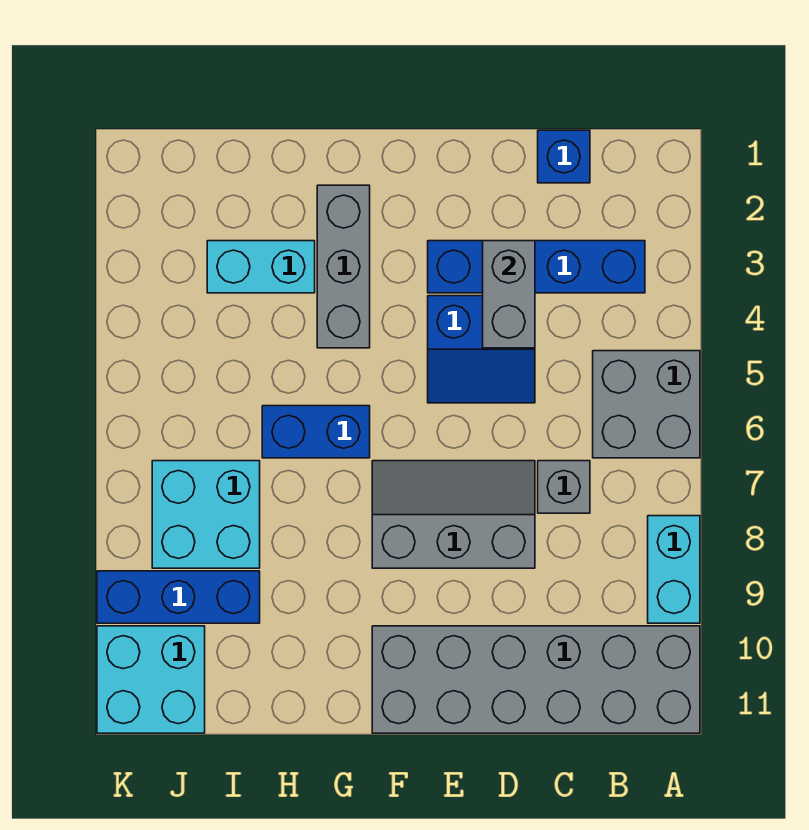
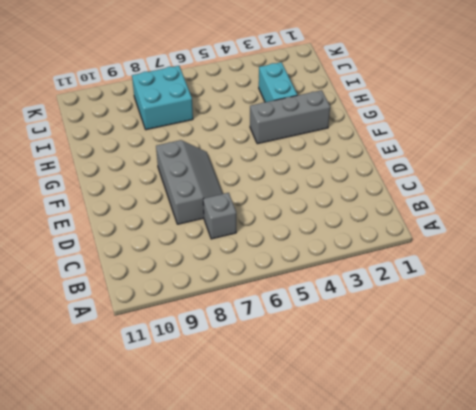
none -> grey 2x2 brick [593,351,700,458]
none -> cyan 1x2 brick [648,516,700,623]
none -> grey 2x6 brick [372,626,700,733]

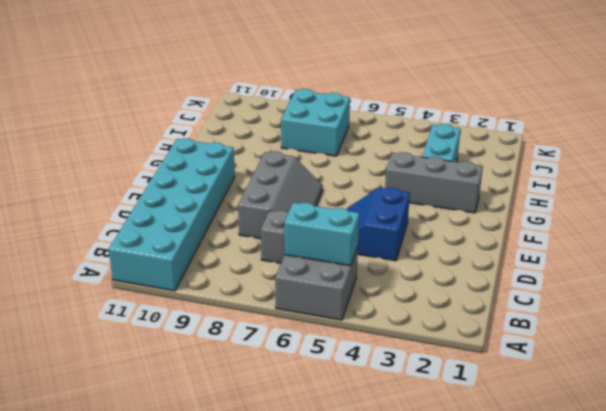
cyan 2x6 brick [109,138,235,291] -> grey 2x6 brick [372,626,700,733]
cyan 1x2 brick [284,203,359,266] -> cyan 1x2 brick moved to [648,516,700,623]
none -> blue 1x4 brick [428,241,645,293]
none -> blue 1x1 brick [538,130,590,183]
none -> blue 1x2 brick [262,406,370,458]

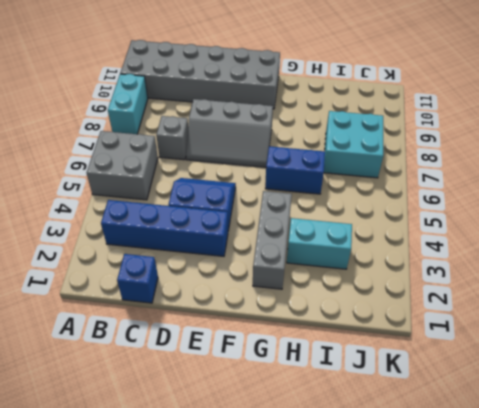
none -> blue 1x3 brick [97,571,260,623]
none -> cyan 2x2 brick [97,626,205,733]
none -> grey 1x2 brick [483,241,535,348]

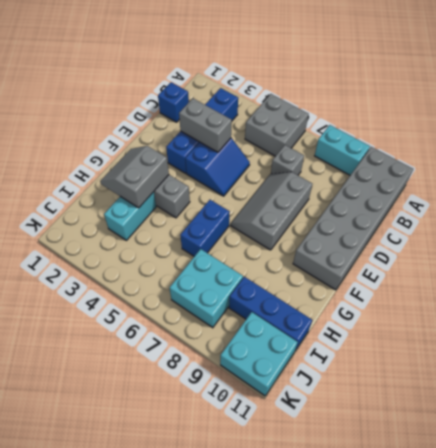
grey 2x2 slope [100,146,169,208] -> none
blue 1x3 brick [229,277,312,351] -> blue 1x3 brick turned to [97,571,260,623]

